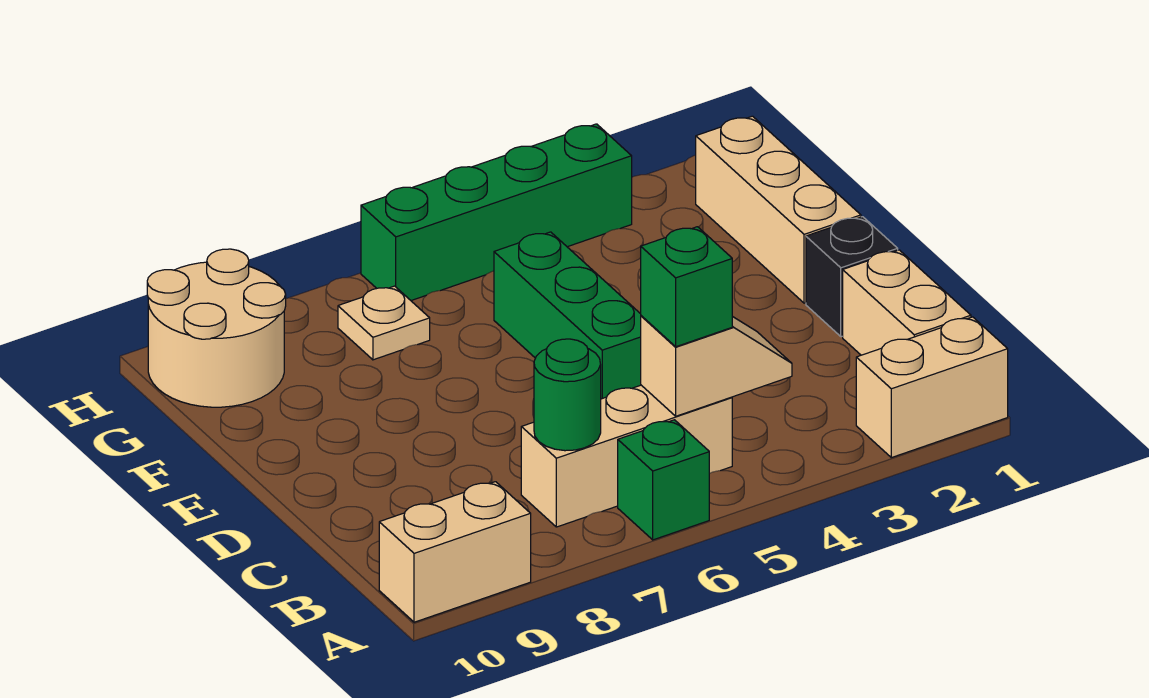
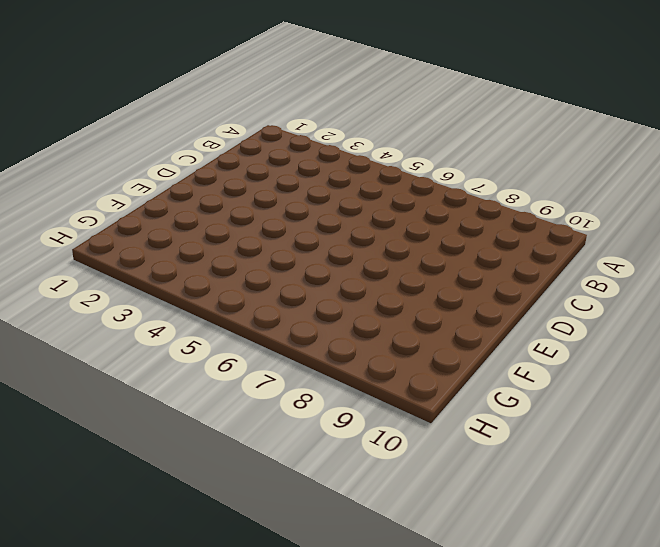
none -> tan 1x2 brick [856,317,1008,458]
none -> green 1x1 brick [618,420,709,540]
none -> tan 1x2 brick [379,482,531,622]

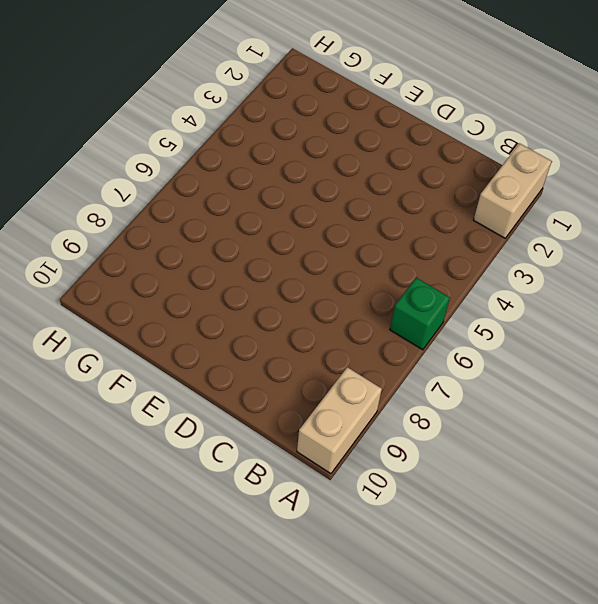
none -> tan 1x2 brick [843,250,971,355]
none -> tan 1x3 brick [521,385,732,527]
none -> black 1x1 brick [806,217,898,337]

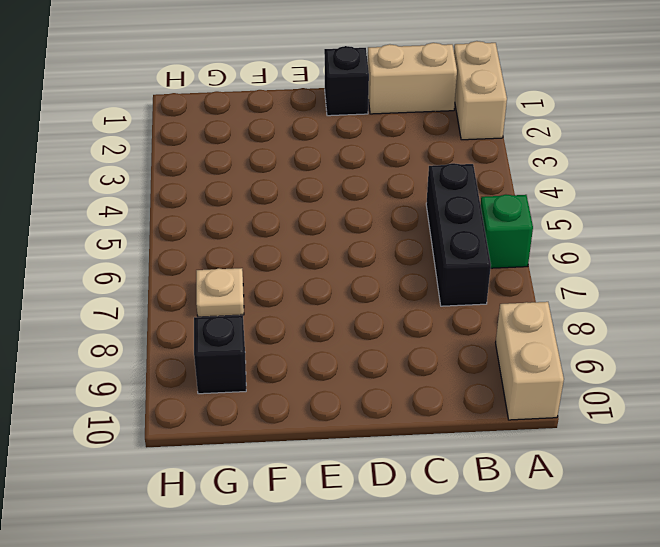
black 1x3 brick [426,163,491,306] -> tan 1x3 brick [521,385,732,527]
black 1x1 brick [194,315,246,394] -> tan 2x2 round brick [147,249,286,407]
none -> green 1x3 brick [494,232,641,399]
none -> tan 1x3 brick [696,116,861,303]
none -> green 1x4 brick [361,124,632,301]

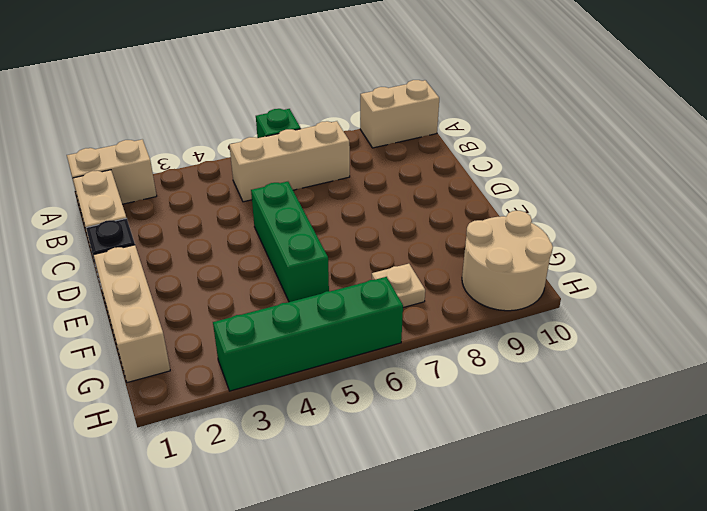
none -> tan 1x2 slope [641,316,792,416]
none -> green 1x1 round brick [534,339,601,451]
none -> green 1x1 brick [641,227,732,347]

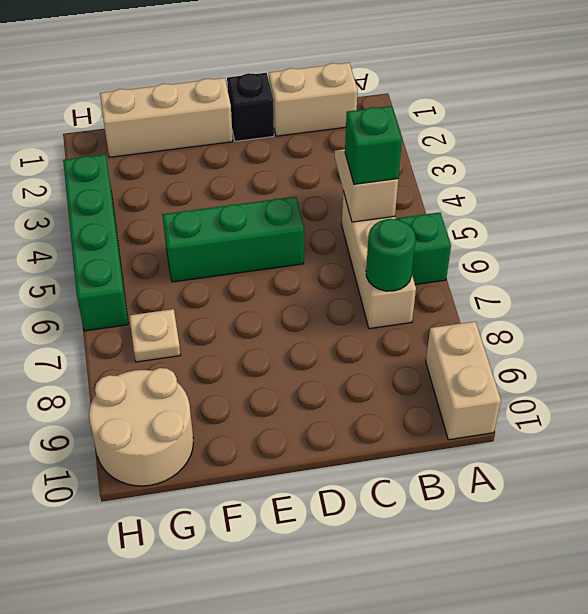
none -> tan 1x2 brick [856,317,1008,458]

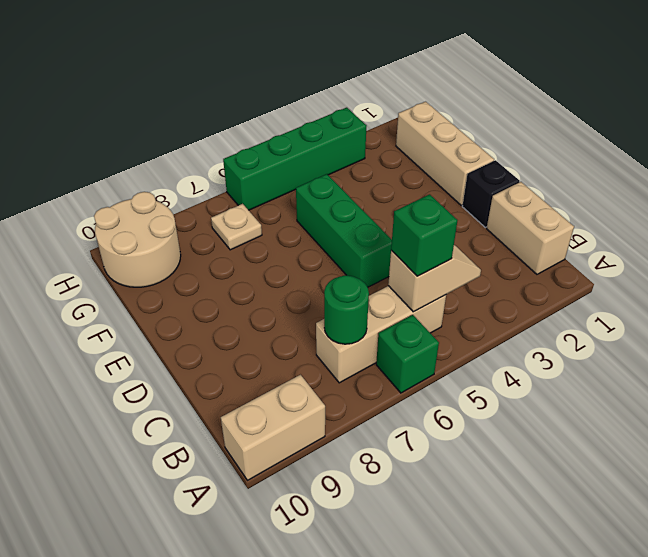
none -> tan 1x2 brick [856,317,1008,458]

